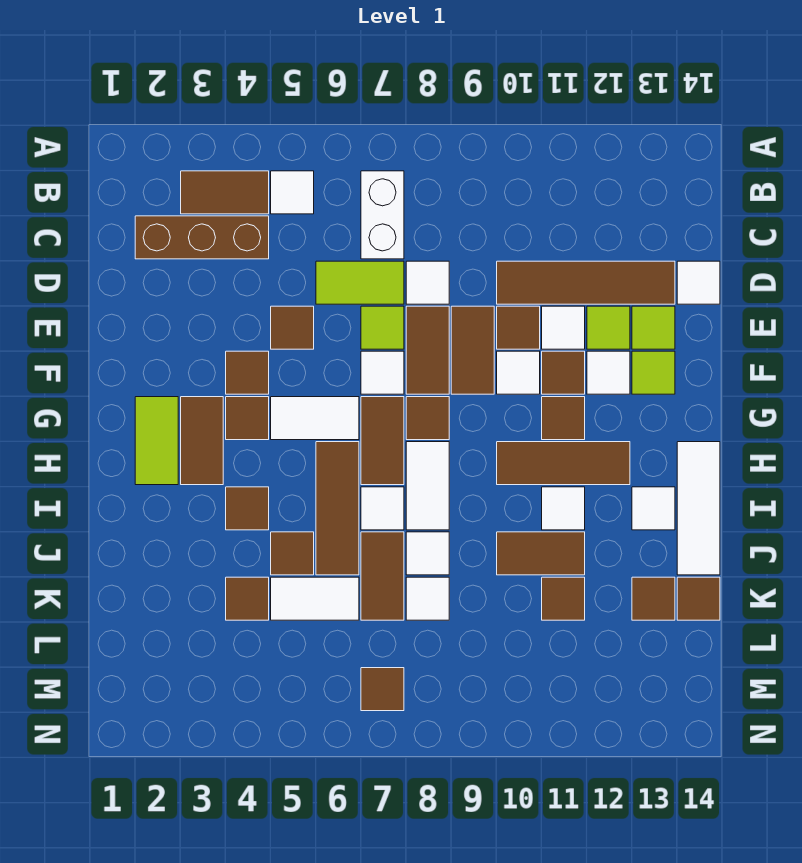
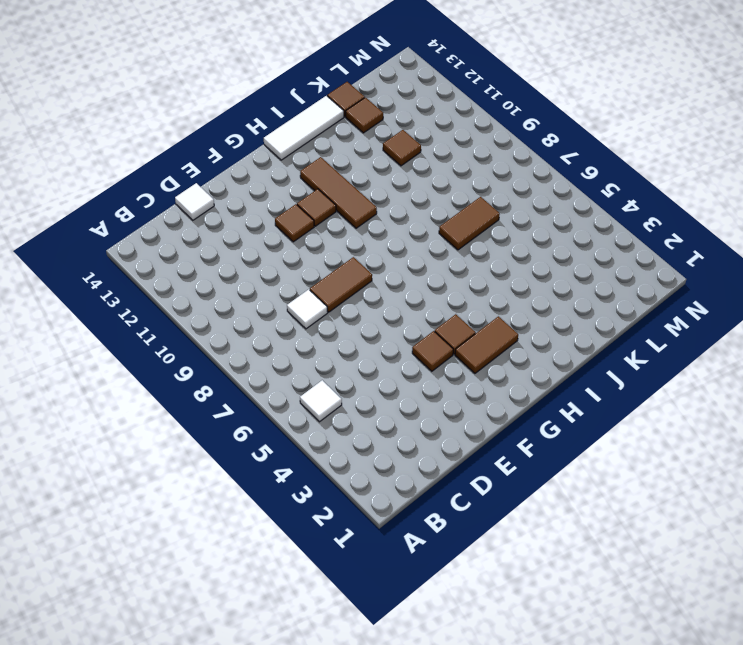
none -> brown 1x2 tile [181,171,269,214]
none -> white 1x2 brick [361,171,404,259]
none -> brown 1x3 brick [135,216,269,259]
none -> lime 1x2 tile [316,261,404,304]

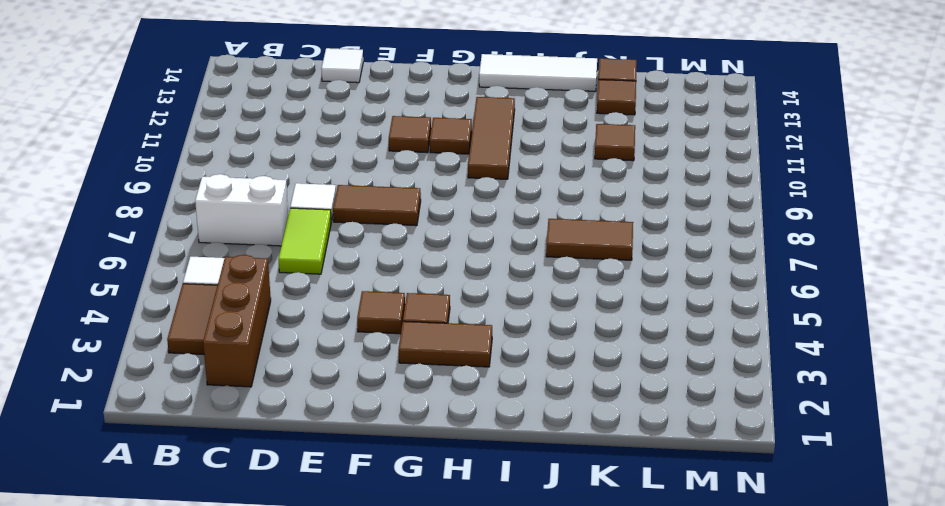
none -> brown 1x4 tile [497,261,675,304]
none -> brown 1x1 tile [271,306,314,349]
none -> lime 1x1 tile [361,306,404,349]
none -> brown 1x2 tile [451,306,494,394]

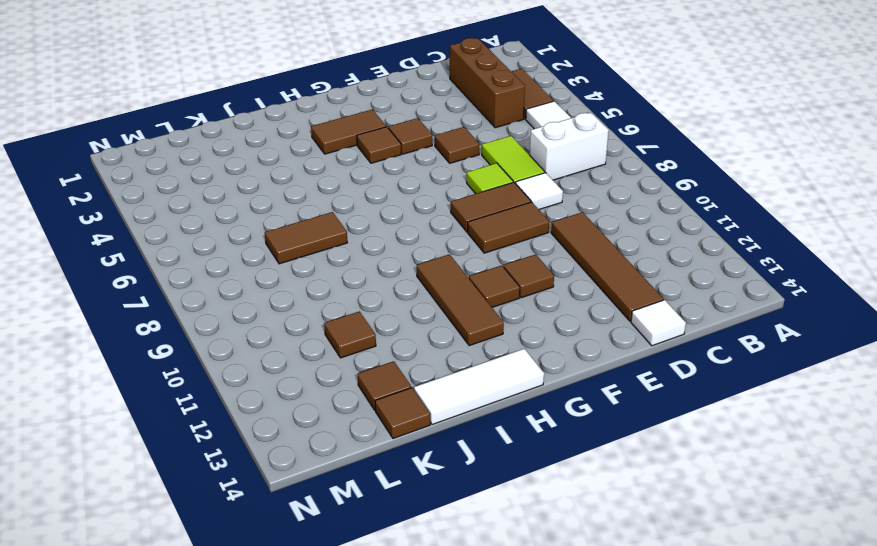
none -> brown 1x1 tile [497,306,540,349]
none -> white 1x1 tile [542,306,585,349]
none -> lime 1x1 tile [587,306,630,349]
none -> lime 1x1 tile [632,306,675,349]

